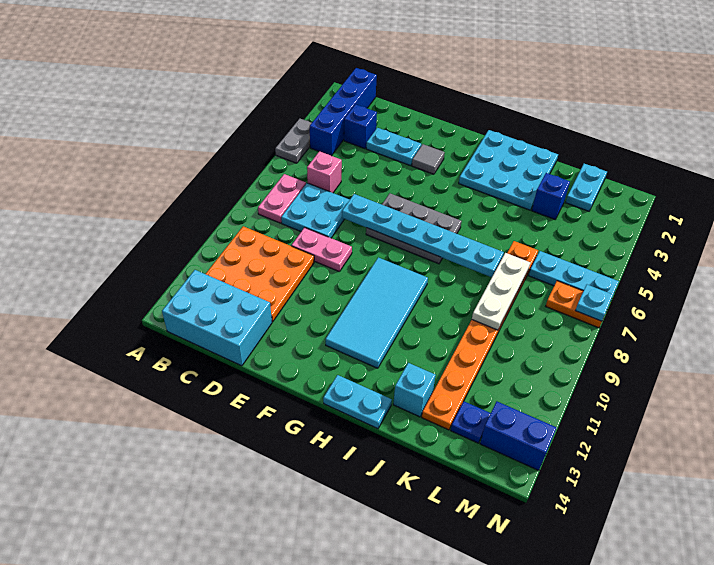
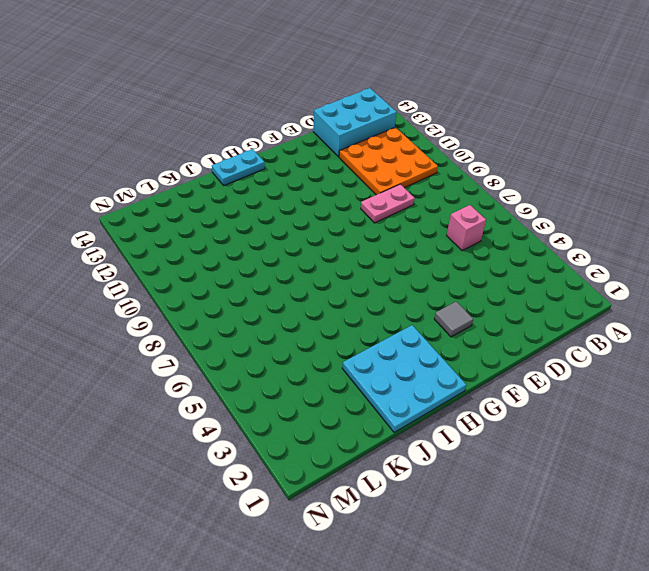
none -> grey 1x2 plate [275,119,311,163]
none -> blue 1x4 brick [310,68,377,156]
none -> pink 1x2 plate [258,174,306,223]

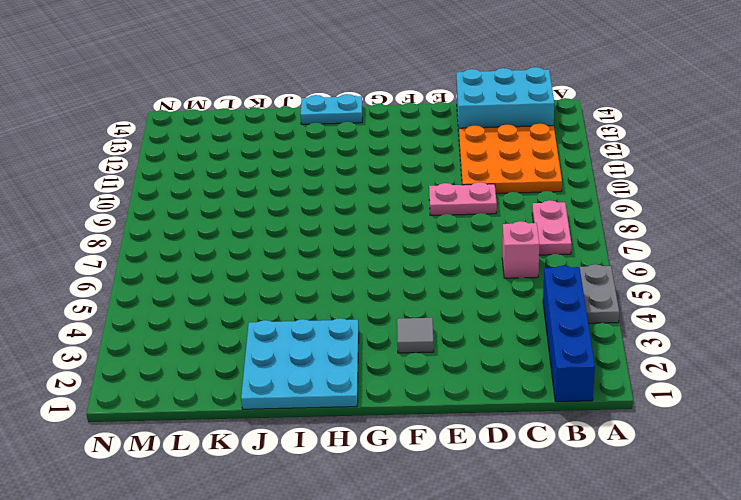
none -> blue 1x1 brick [344,104,377,149]
none -> cyan 2x2 plate [281,183,350,238]
none -> cyan 1x2 plate [366,128,421,166]

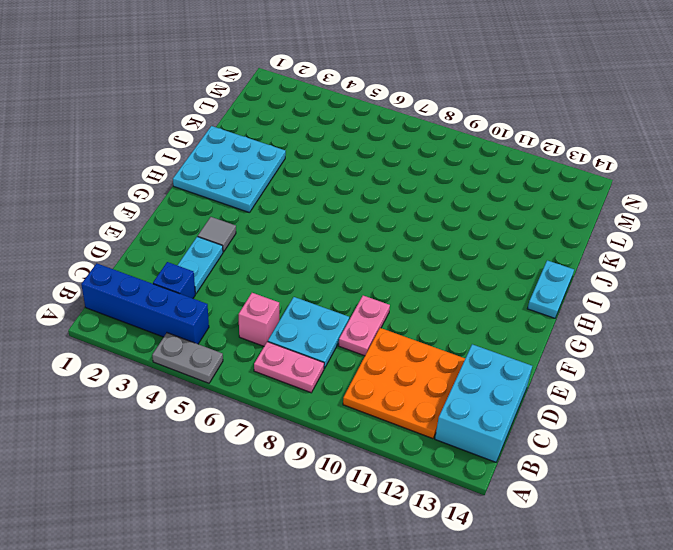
none -> grey 2x3 plate [366,193,461,264]
none -> cyan 2x4 tile [326,257,428,368]
none -> cyan 1x1 brick [393,363,436,417]

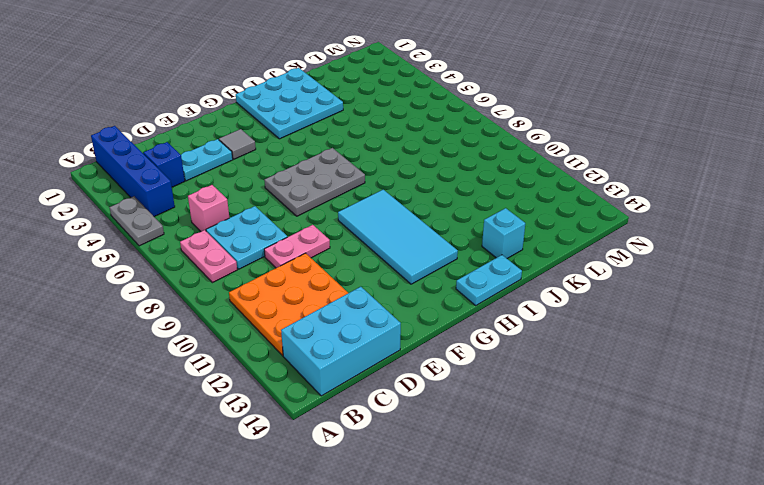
none -> blue 1x1 brick [532,173,570,219]
none -> orange 1x8 plate [422,241,538,430]
none -> cyan 1x2 plate [566,164,607,211]

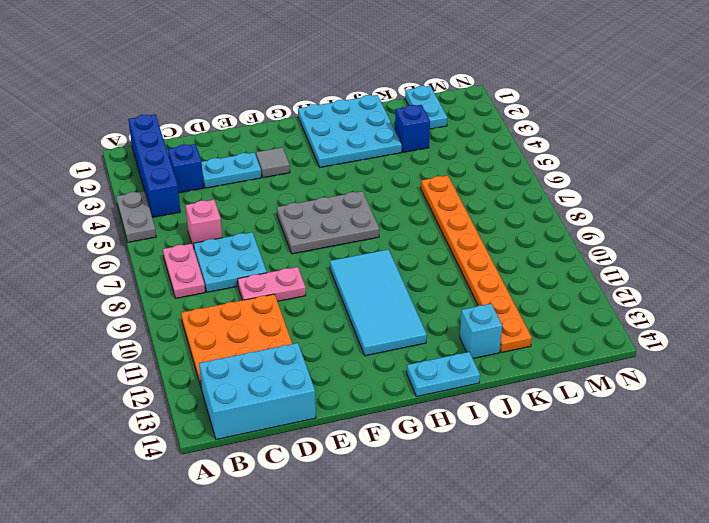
none -> cyan 1x3 plate [529,251,619,294]
none -> blue 1x1 plate [451,402,491,443]
none -> orange 1x2 plate [546,281,602,328]

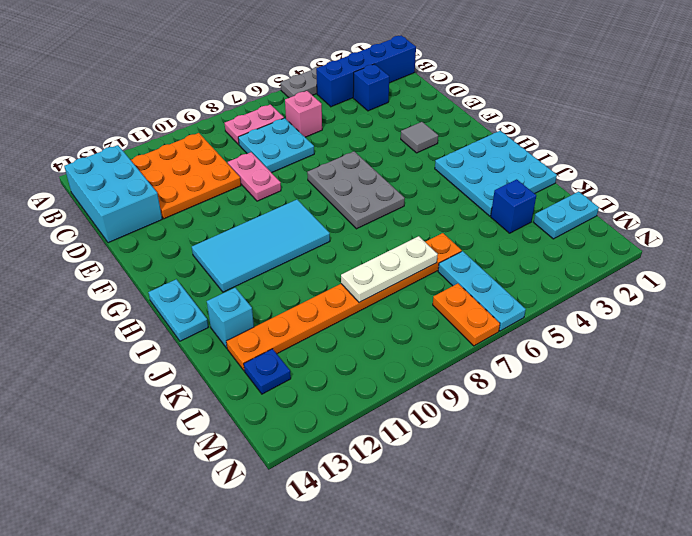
none -> cyan 1x2 plate [366,128,421,166]
none -> blue 1x2 brick [480,402,556,471]
none -> cyan 1x6 plate [342,194,504,277]

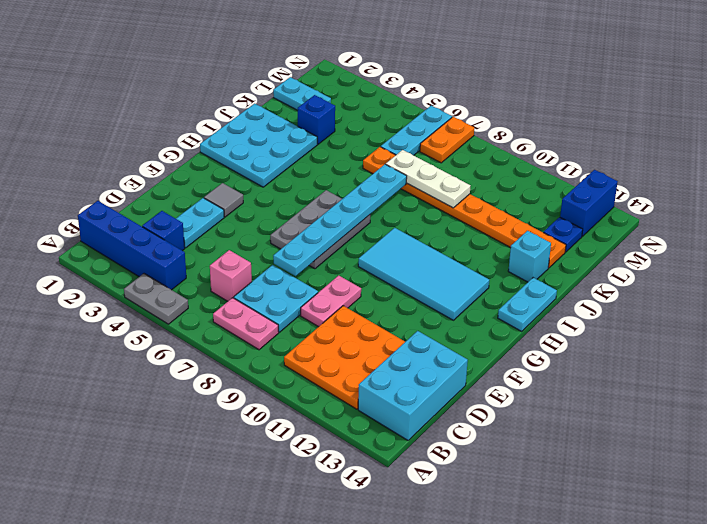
none -> cyan 1x1 plate [575,285,613,321]

